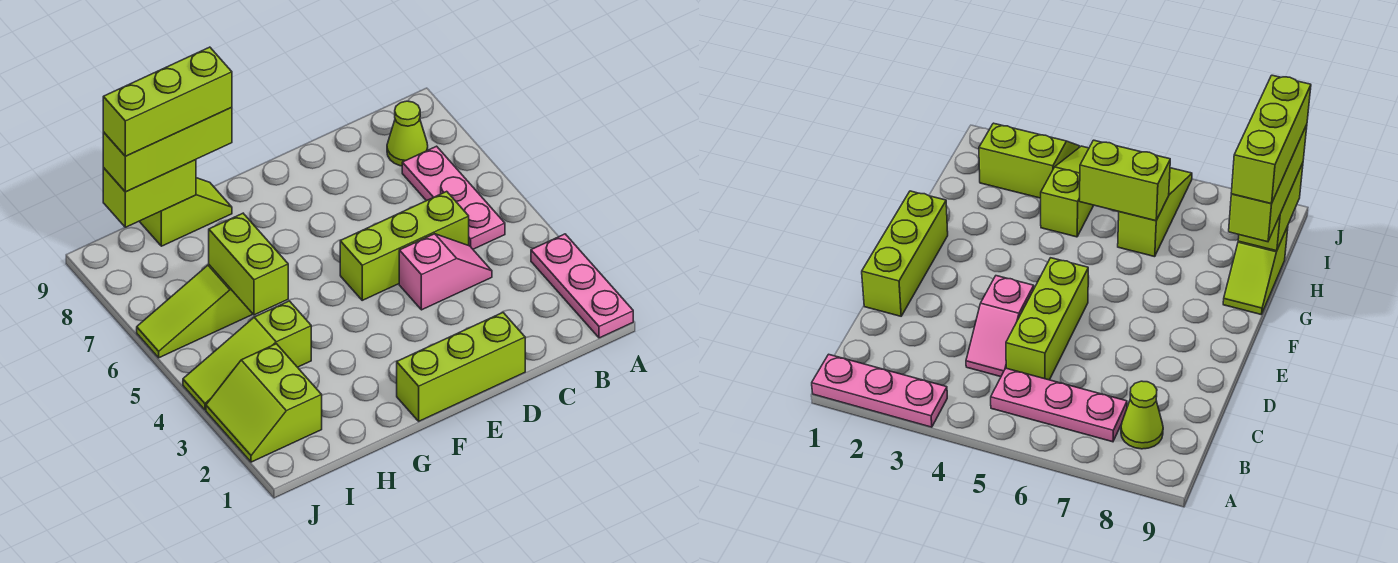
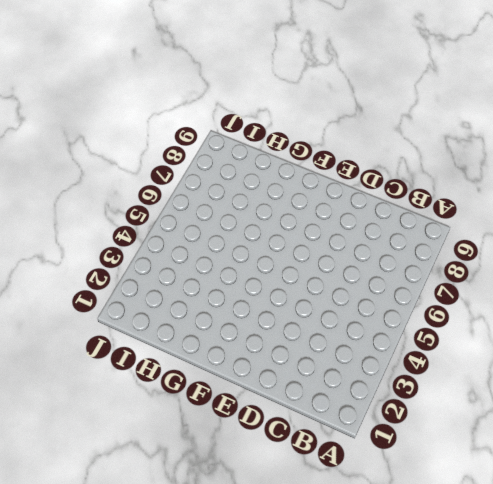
none -> pink 1x3 plate [531,234,633,338]
none -> pink 1x3 plate [402,146,505,249]
none -> lime 1x1 cone [387,101,428,166]

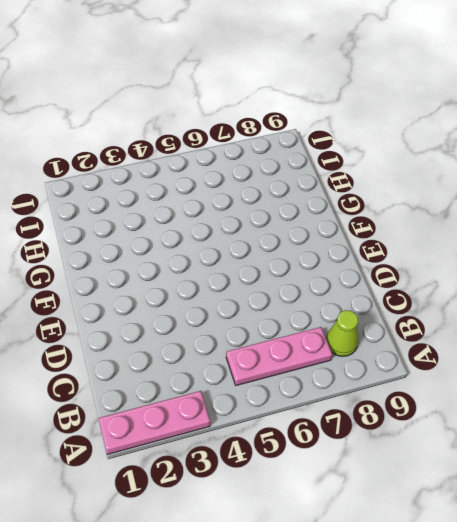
none -> pink 1x2 slope [399,234,492,310]
none -> lime 1x3 brick [340,191,469,300]
none -> lime 1x3 brick [397,313,525,421]

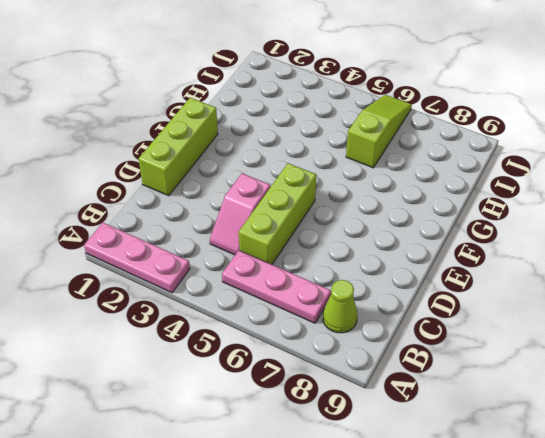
none -> lime 1x2 slope [139,178,232,246]
none -> lime 1x3 slope [183,301,311,410]
none -> lime 2x2 slope [206,344,322,462]

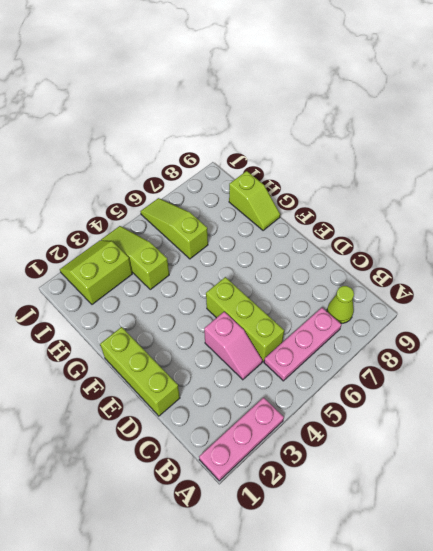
none -> lime 1x2 brick [209,213,288,315]
none -> lime 1x2 brick [103,160,196,227]
none -> lime 1x3 brick [103,107,232,192]

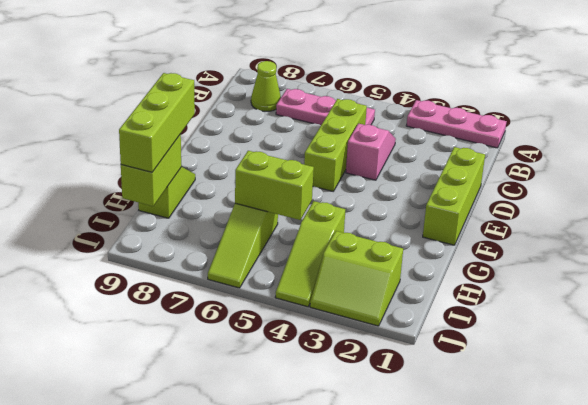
none -> lime 1x3 brick [103,47,232,156]

